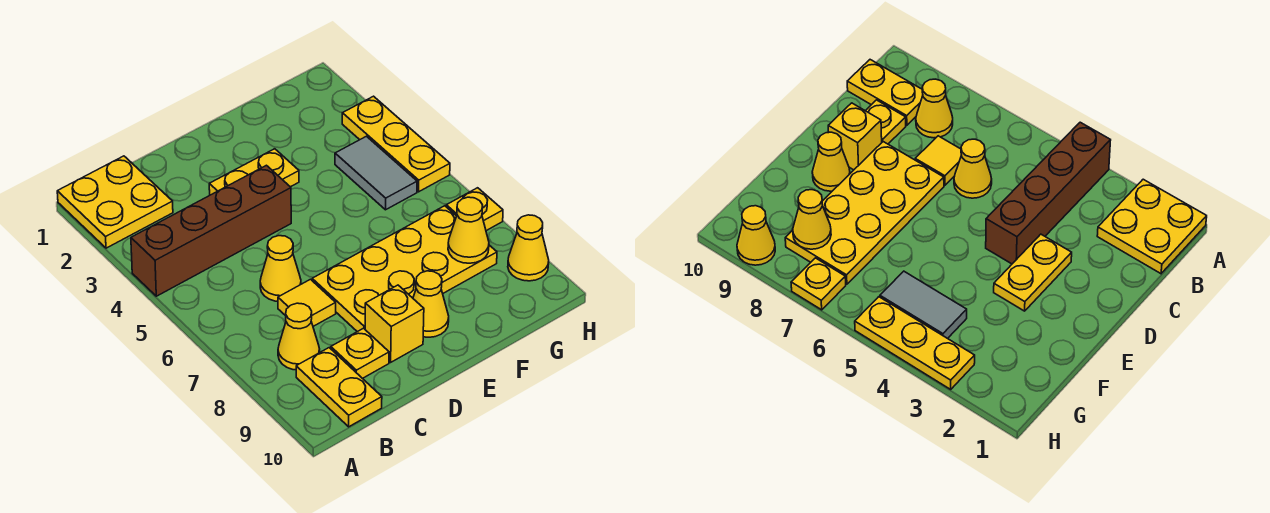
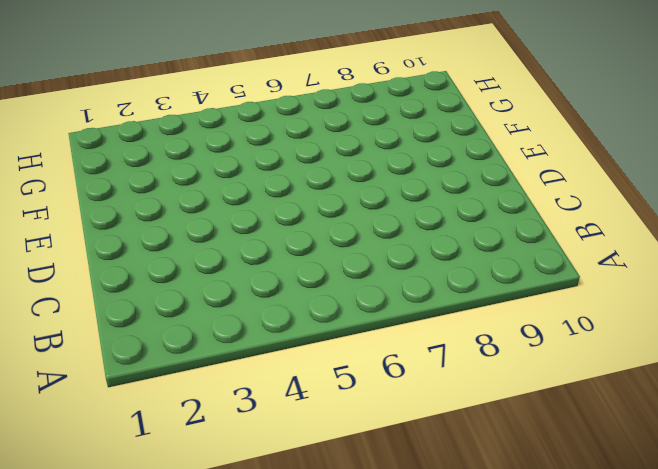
none -> yellow 2x2 plate [57,156,173,248]
none -> brown 1x4 brick [131,165,291,296]
none -> yellow 1x1 cone [278,303,320,370]

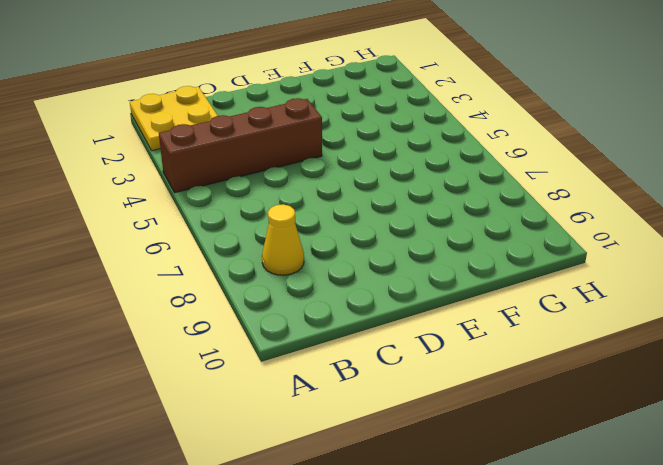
none -> yellow 1x2 plate [296,348,382,427]
none -> yellow 1x1 cone [260,236,301,301]
none -> yellow 1x1 tile [278,279,336,326]

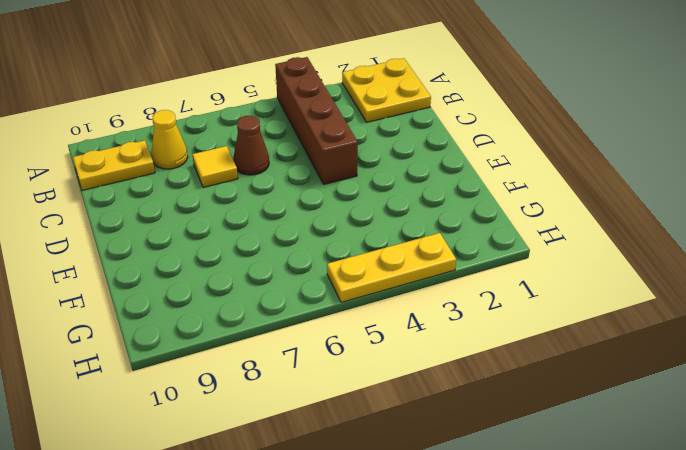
brown 1x1 cone [233,116,269,175] -> yellow 1x1 cone [260,236,301,301]
none -> yellow 1x1 plate [331,328,389,379]
none -> yellow 1x2 plate [209,149,299,195]
none -> yellow 2x4 plate [312,206,497,332]

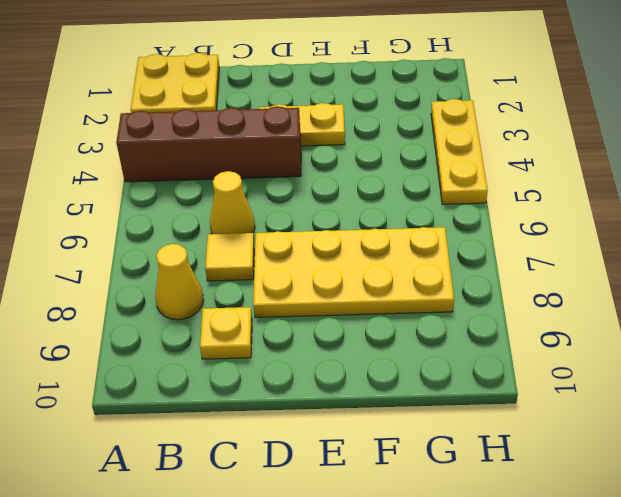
none -> yellow 1x2 plate [296,348,382,427]
none -> yellow 1x1 brick [365,285,424,362]
none -> yellow 1x1 cone [413,271,449,337]

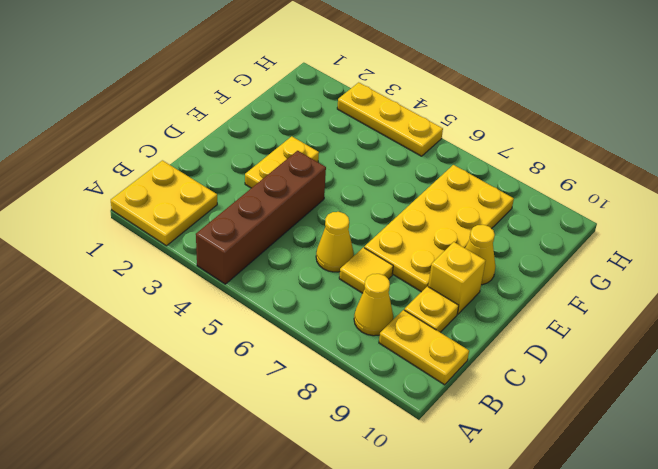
none -> grey 1x2 tile [335,136,417,210]
none -> yellow 1x1 plate [446,188,503,231]
none -> yellow 1x1 cone [508,215,549,281]

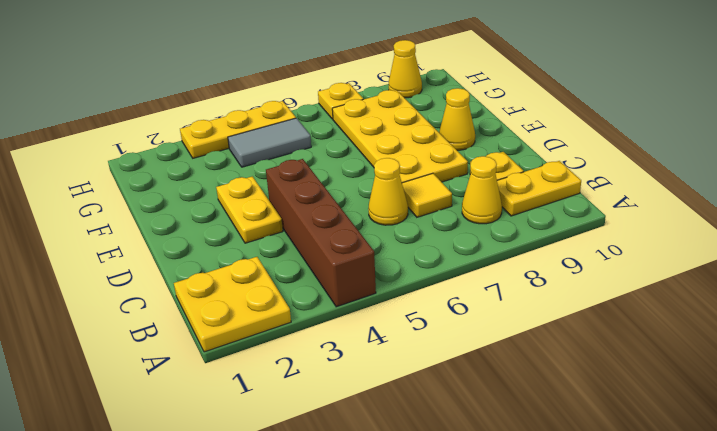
none -> yellow 1x1 brick [365,285,424,362]
none -> yellow 1x1 cone [448,197,489,263]

